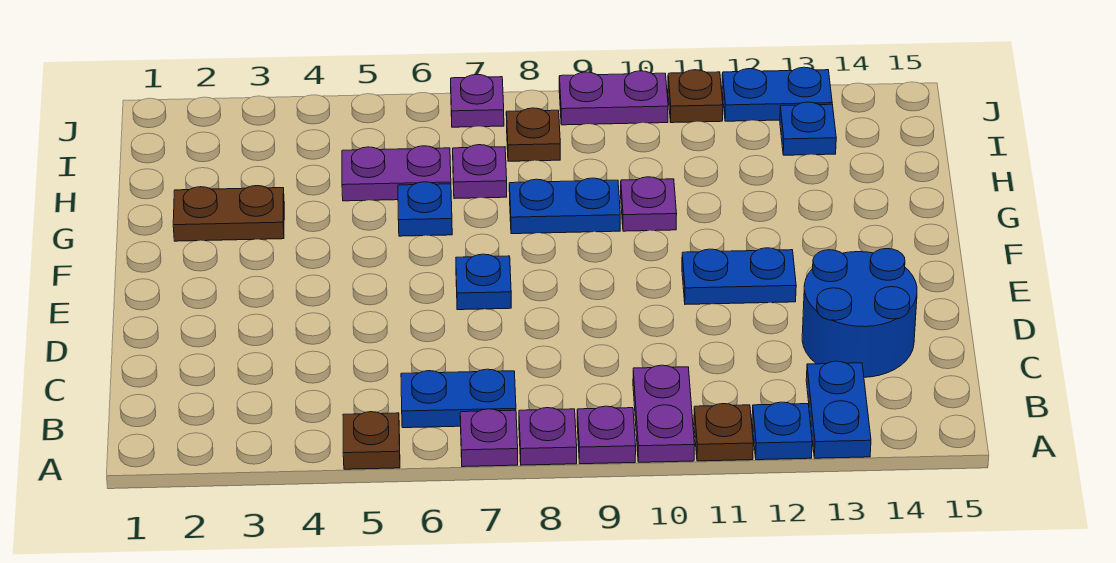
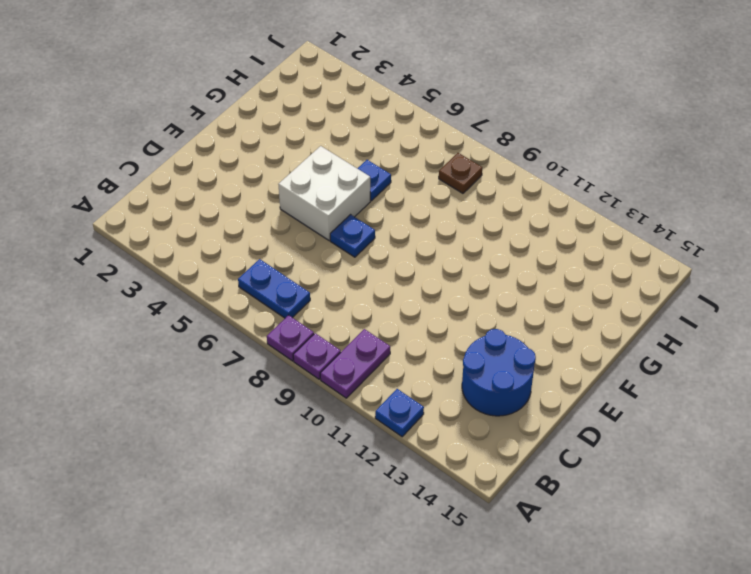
white 2x2 brick [278,146,370,240] -> none
none -> brown 1x1 plate [343,412,400,469]
none -> purple 1x1 plate [460,409,518,467]
none -> brown 1x1 plate [694,404,753,461]

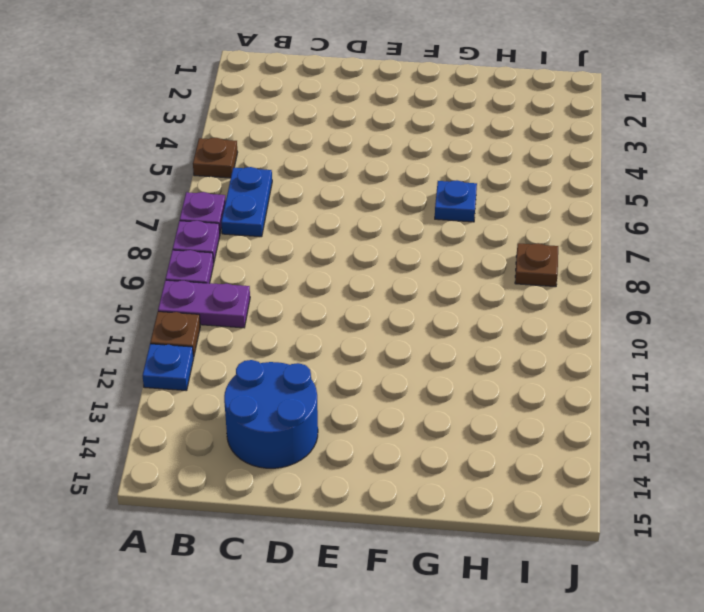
none -> blue 1x2 plate [806,361,871,458]
none -> blue 1x1 plate [456,254,511,310]
none -> blue 1x2 plate [682,248,796,304]

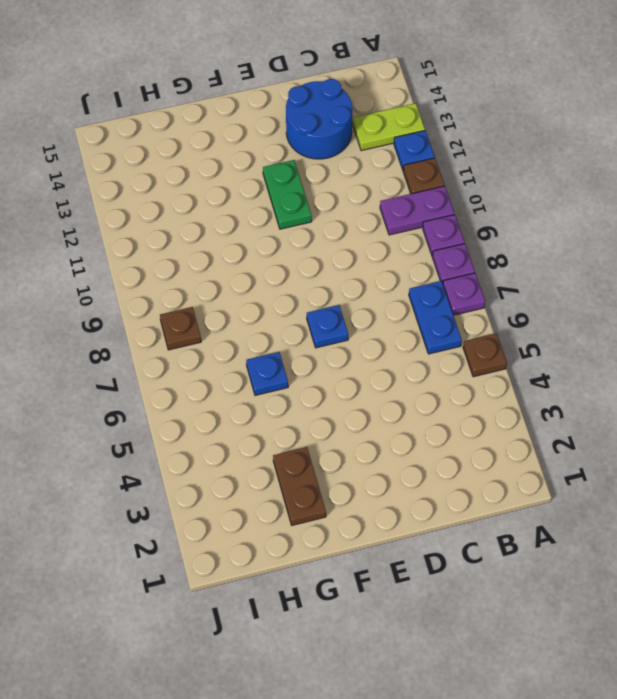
lime 1x2 plate [352,103,425,151] -> blue 1x2 plate [806,361,871,458]
green 1x2 plate [263,160,312,229] -> blue 1x2 plate [682,248,796,304]
none -> blue 1x2 plate [509,178,620,234]
none -> purple 1x1 plate [621,177,677,231]
none -> purple 1x2 plate [342,146,451,201]

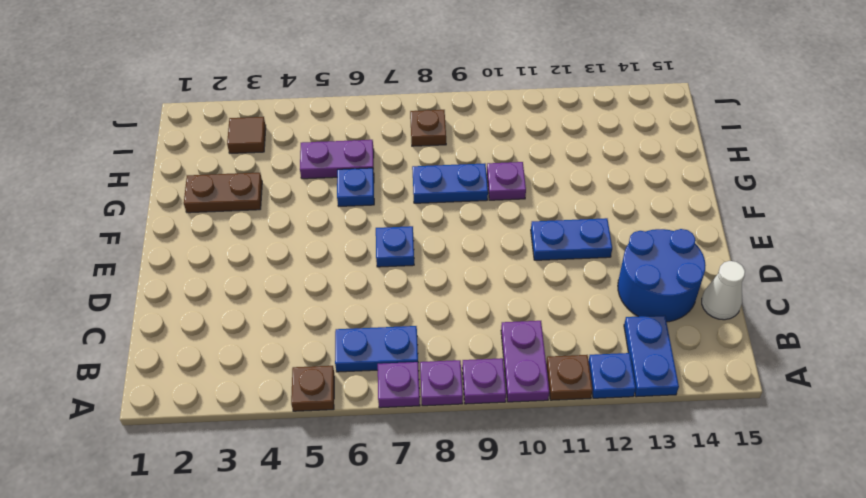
white 1x1 cone [702,261,745,320] -> none
brown 1x1 tile [227,117,266,153] -> none
none -> purple 1x1 plate [453,145,507,199]
none -> blue 1x1 plate [780,102,836,155]
none -> purple 1x1 plate [451,74,504,127]

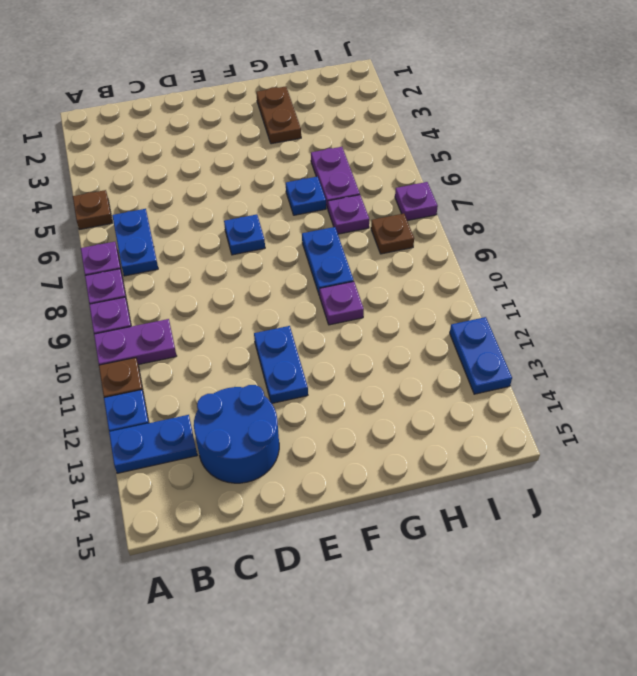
none -> blue 1x1 plate [780,102,836,155]
none -> purple 1x2 plate [559,71,668,125]
none -> brown 1x1 plate [668,70,723,123]

